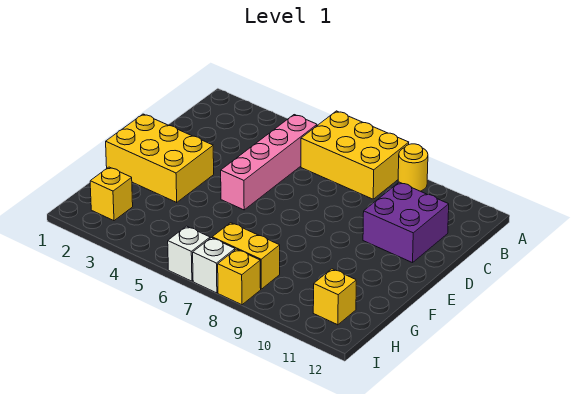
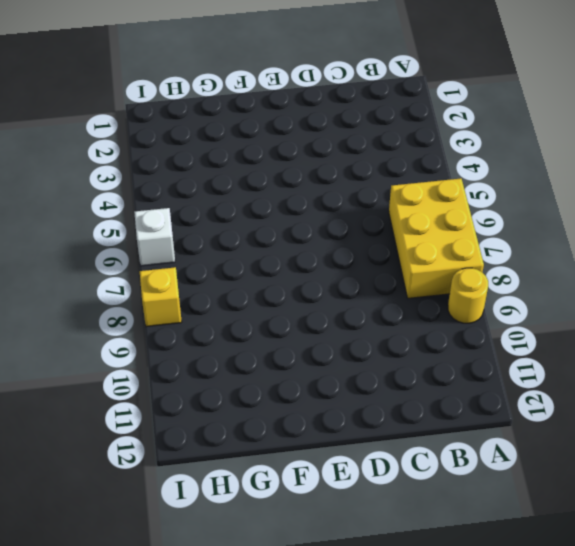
none -> pink 1x4 brick [221,115,317,210]
none -> purple 2x2 brick [363,182,449,263]

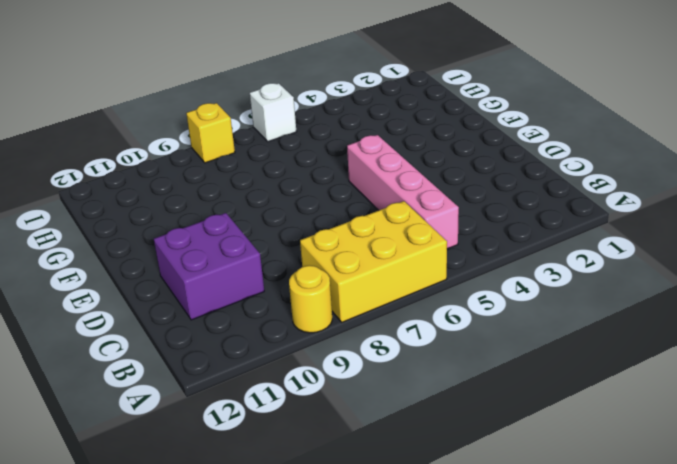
none -> yellow 2x3 brick [106,114,214,202]
none -> yellow 1x1 brick [90,167,133,221]

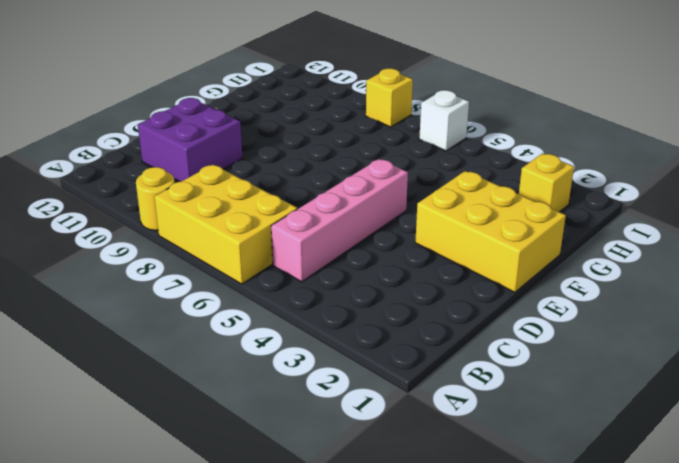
none -> yellow 1x2 brick [212,223,280,289]
none -> yellow 1x1 brick [313,269,356,325]

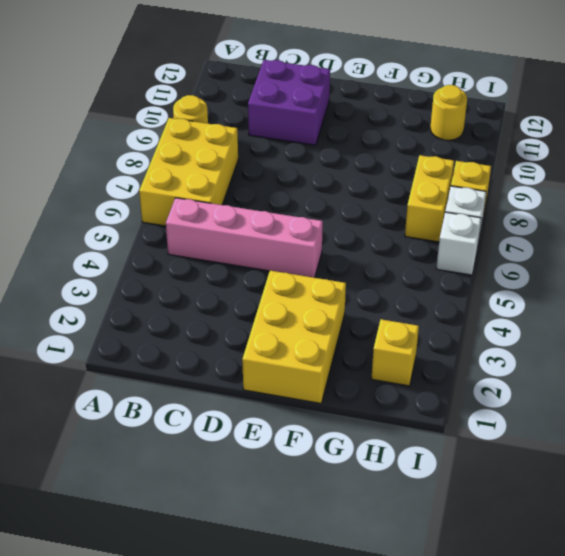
yellow 1x1 round brick [431,85,467,140] -> yellow 1x1 brick [313,269,356,325]

